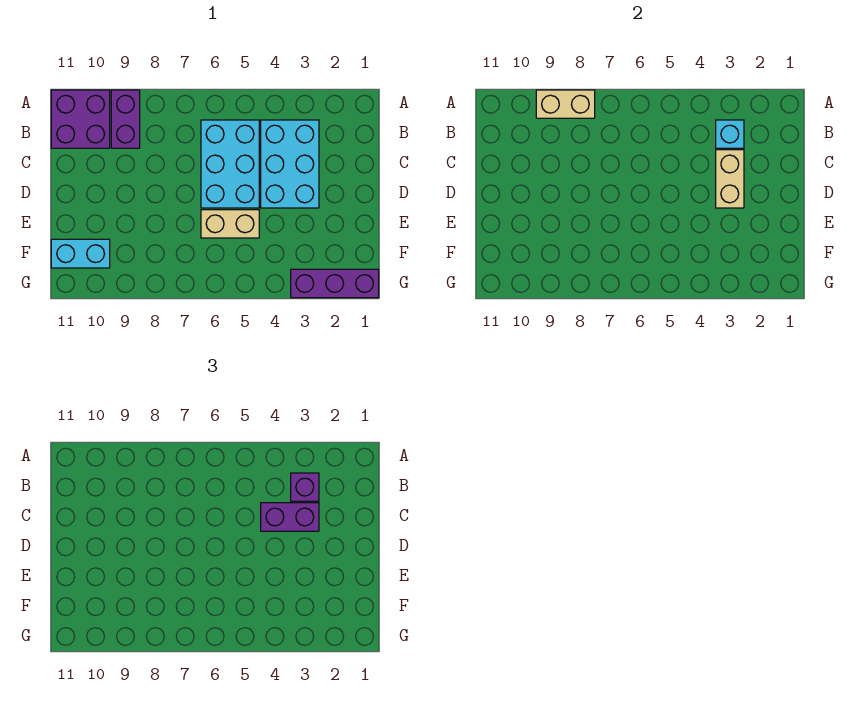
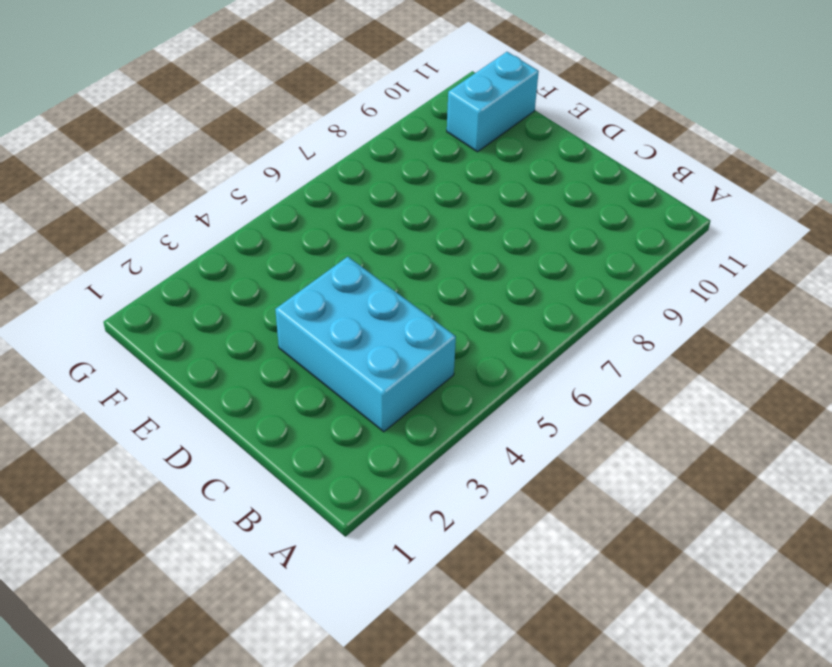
none -> purple 1x2 brick [111,90,140,148]
none -> purple 2x2 brick [51,90,110,148]
none -> cyan 2x3 brick [201,120,259,208]

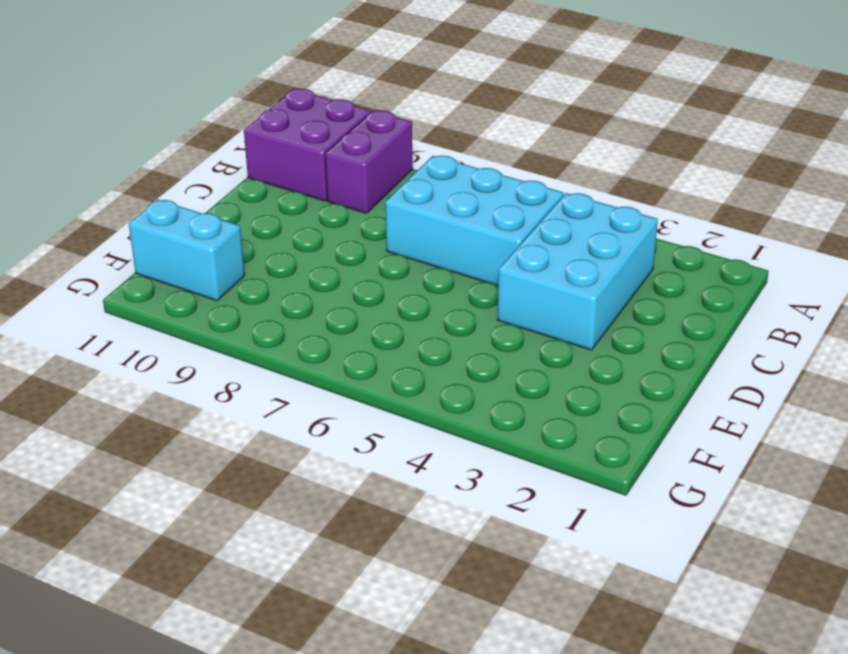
cyan 2x3 brick [385,156,564,286] -> cyan 2x3 brick turned to [201,120,259,208]
none -> tan 1x2 brick [201,210,259,238]
none -> purple 1x3 brick [291,269,379,298]
none -> tan 1x2 brick [536,90,595,118]

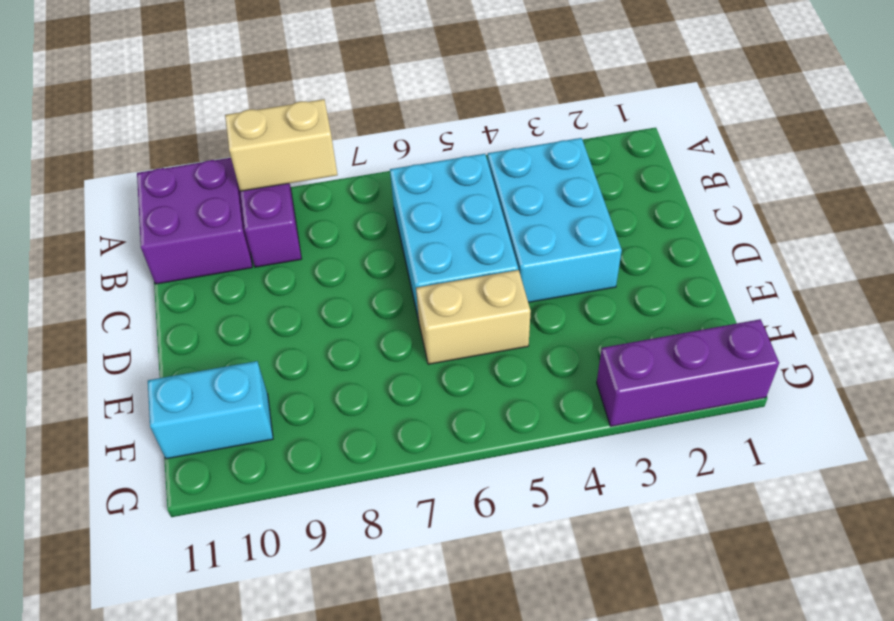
none -> cyan 1x1 brick [716,120,744,148]
none -> tan 1x2 brick [716,150,744,208]
none -> purple 1x1 brick [291,473,319,501]

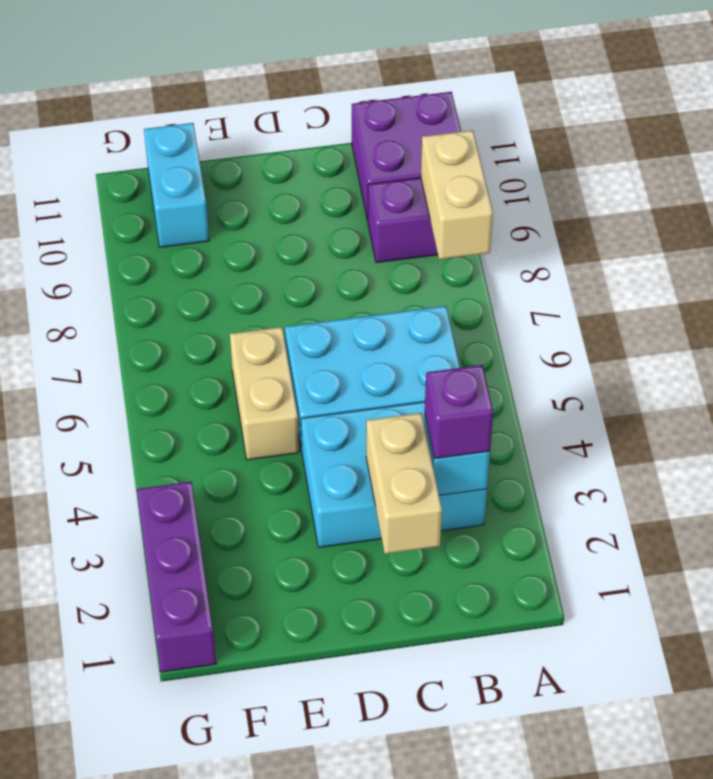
tan 1x2 brick [366,413,442,554] -> tan 1x2 brick turned to [716,150,744,208]
none -> purple 1x2 brick [261,503,319,531]

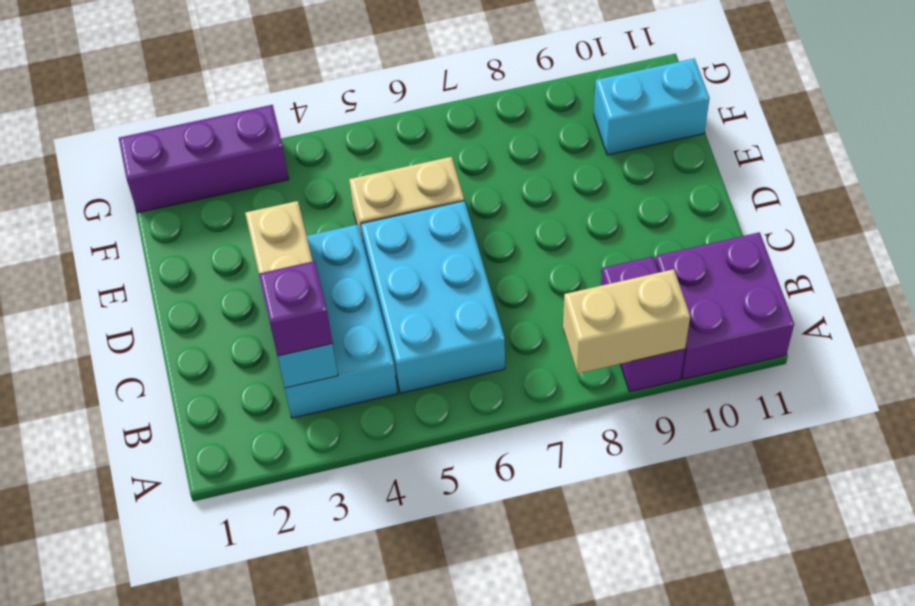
none -> purple 1x2 brick [261,503,319,531]

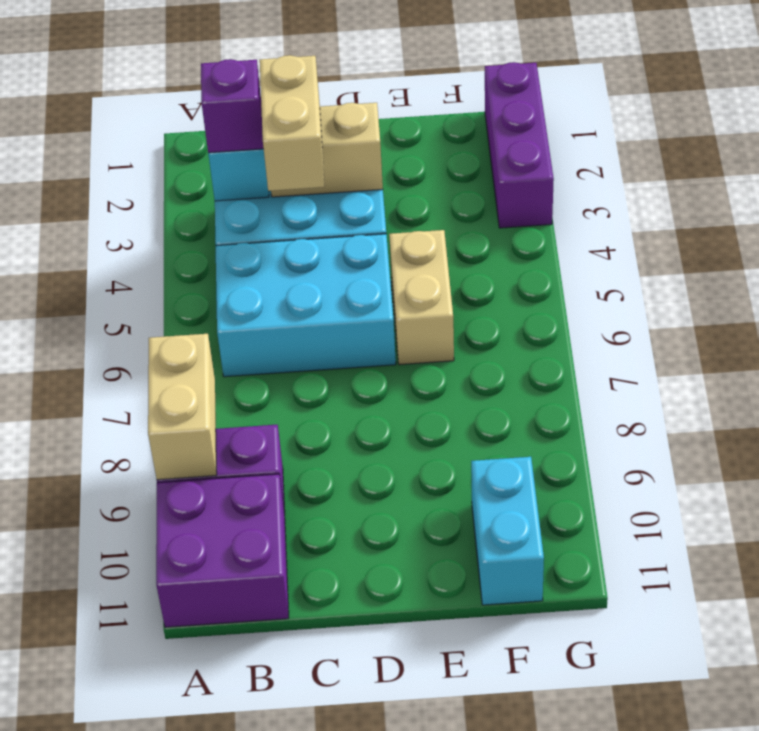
tan 1x2 brick [260,55,324,191] -> purple 1x2 brick [261,503,319,531]

